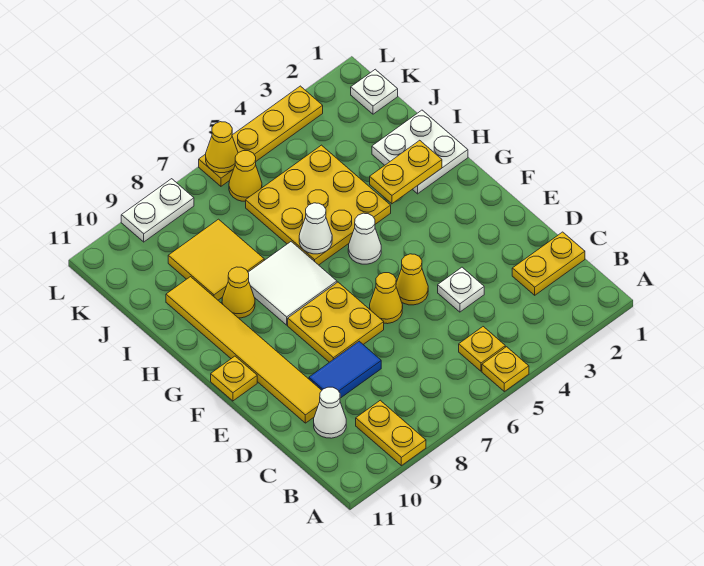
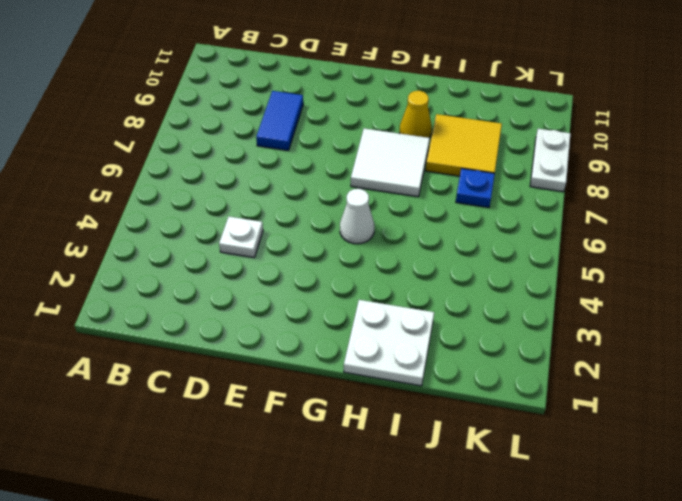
blue 1x1 plate [456,168,495,207] -> none
none -> yellow 1x1 plate [482,347,529,392]
none -> yellow 1x2 plate [356,400,426,466]
none -> yellow 1x1 plate [459,327,505,371]

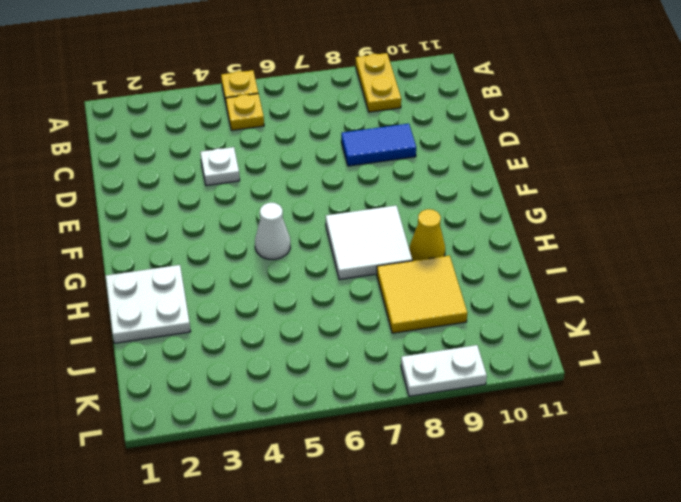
none -> yellow 1x2 plate [512,232,585,295]
none -> white 1x1 cone [314,387,346,438]
none -> yellow 1x6 tile [166,277,322,423]

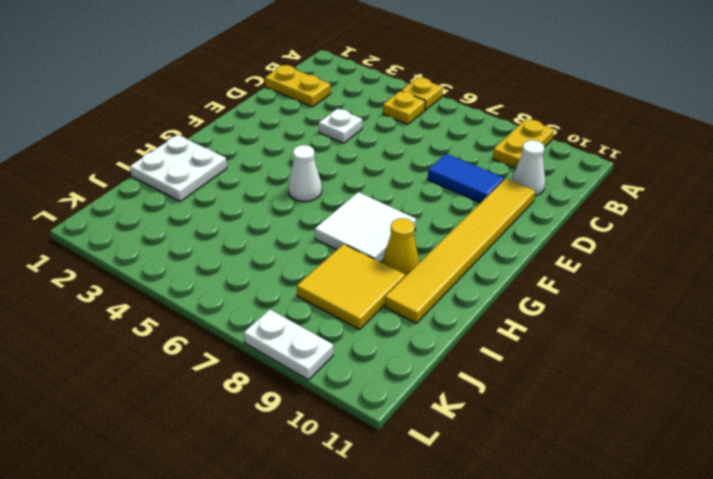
none -> yellow 1x1 cone [396,254,428,305]
none -> yellow 1x1 cone [370,273,403,324]
none -> yellow 2x2 plate [288,282,384,362]

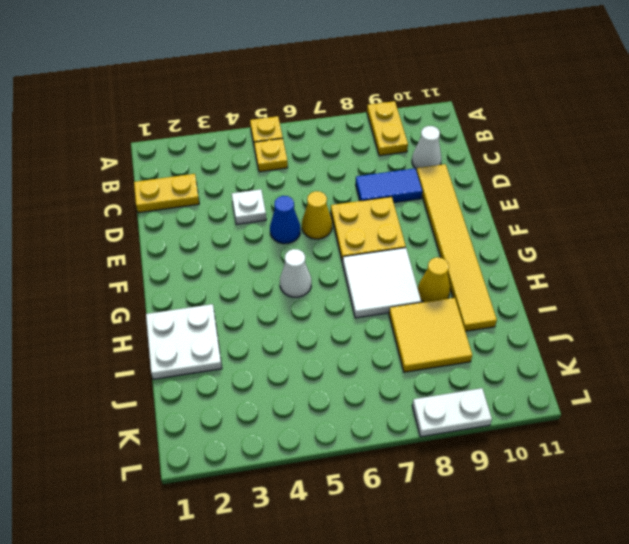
blue 1x1 cone [270,196,300,244] -> yellow 1x1 cone [396,254,428,305]
none -> yellow 1x1 plate [211,356,257,401]
none -> yellow 3x3 plate [246,145,391,265]
none -> white 1x1 plate [351,69,398,114]

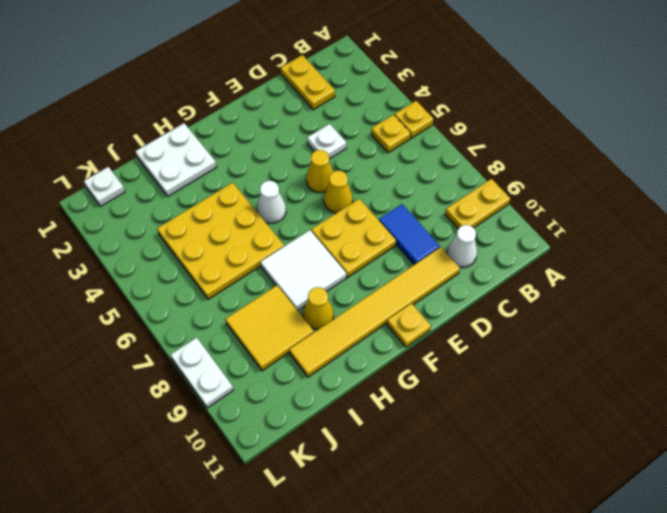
none -> yellow 1x1 cone [229,151,262,202]
none -> yellow 1x4 plate [199,86,323,186]
none -> yellow 1x2 plate [370,140,442,204]

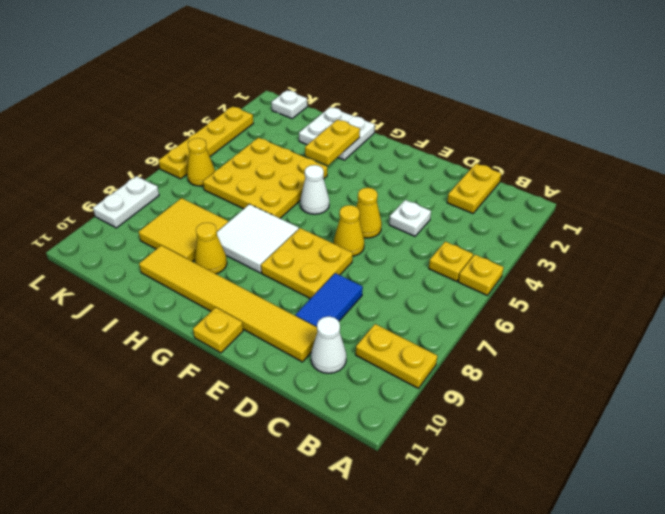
none -> white 1x1 cone [299,203,332,254]
none -> yellow 1x1 cone [206,122,238,173]

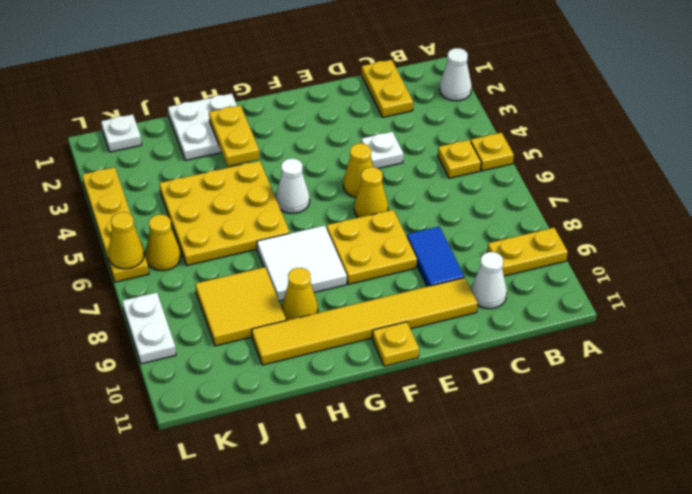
white 1x1 cone [440,48,472,101] -> white 1x1 cone moved to [299,203,332,254]

